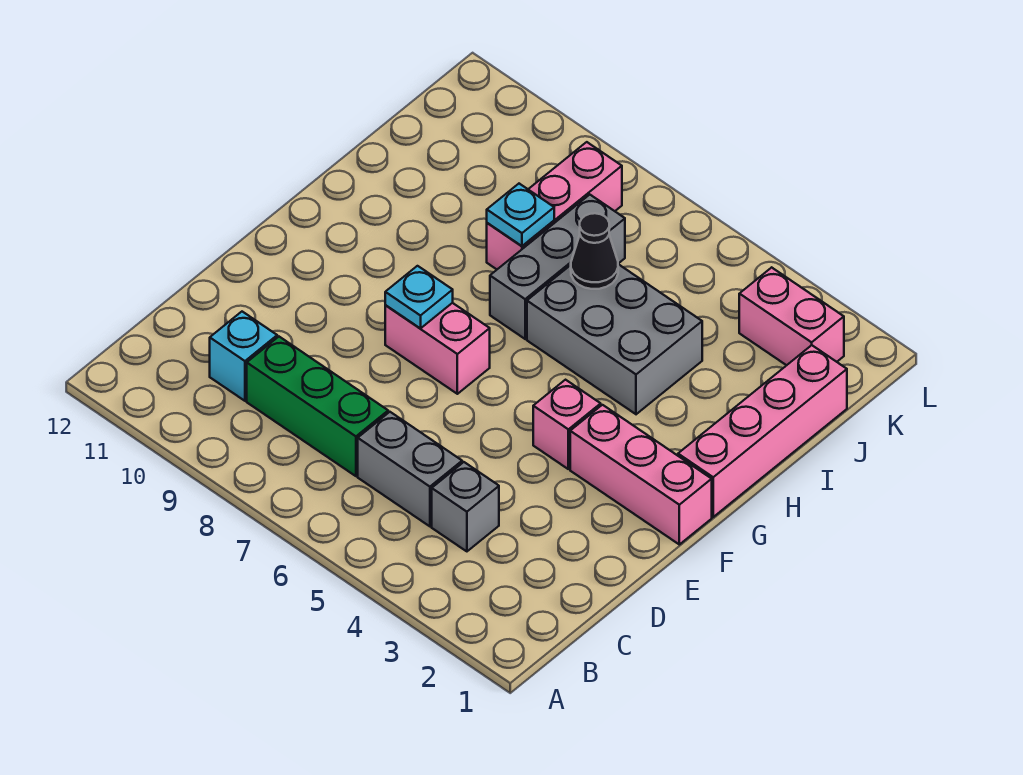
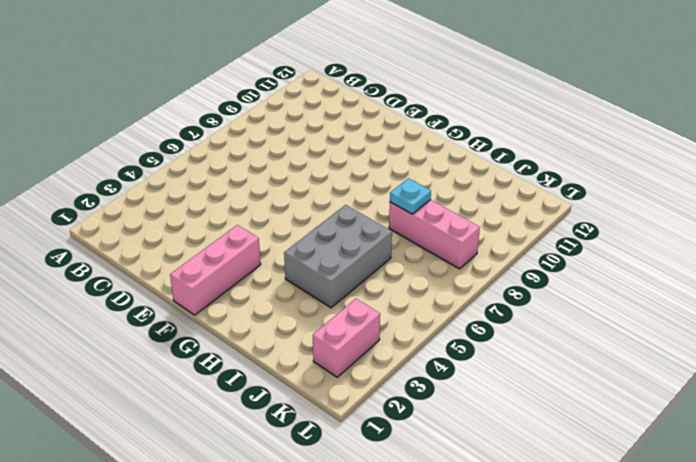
none -> grey 1x1 brick [432,462,499,551]
none -> grey 1x2 brick [358,412,462,526]
none -> green 1x3 brick [247,337,388,476]

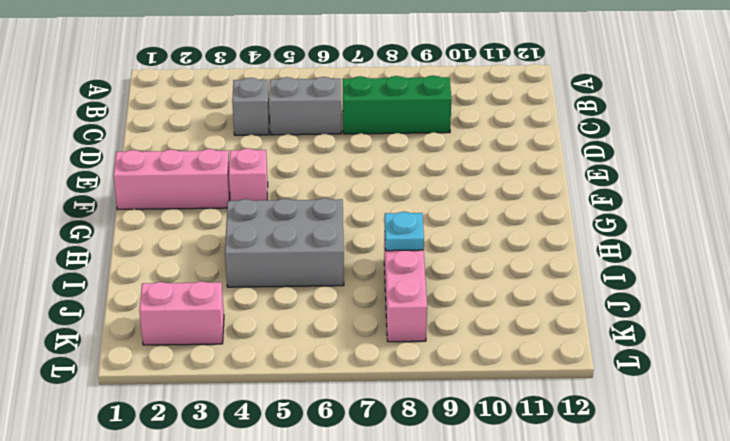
none -> cyan 1x1 brick [210,312,277,401]
none -> pink 1x2 brick [385,303,490,394]
none -> pink 1x4 brick [678,345,847,517]

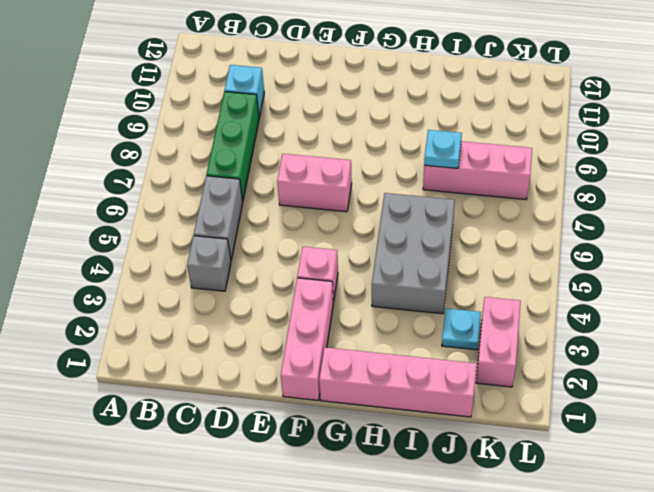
pink 1x2 brick [277,154,352,212] -> pink 1x2 brick turned to [385,303,490,394]
cyan 1x1 plate [442,308,481,350] -> cyan 1x1 plate moved to [385,266,453,328]
none -> grey 1x3 brick [490,195,625,339]
none -> black 1x1 cone [571,213,618,289]

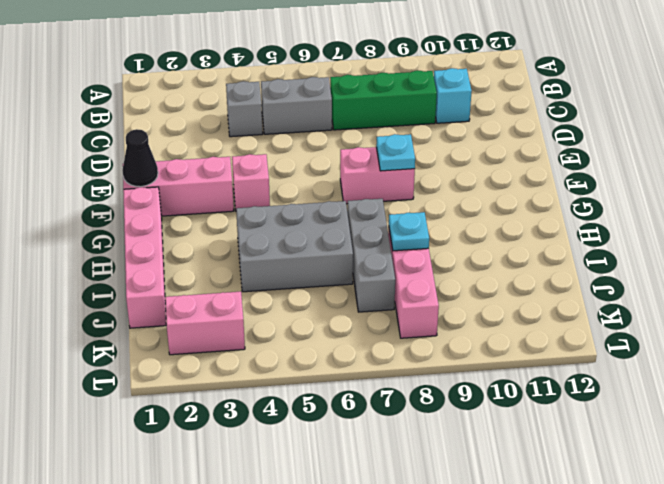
black 1x1 cone [122,129,158,187] -> black 1x1 cone moved to [571,213,618,289]

